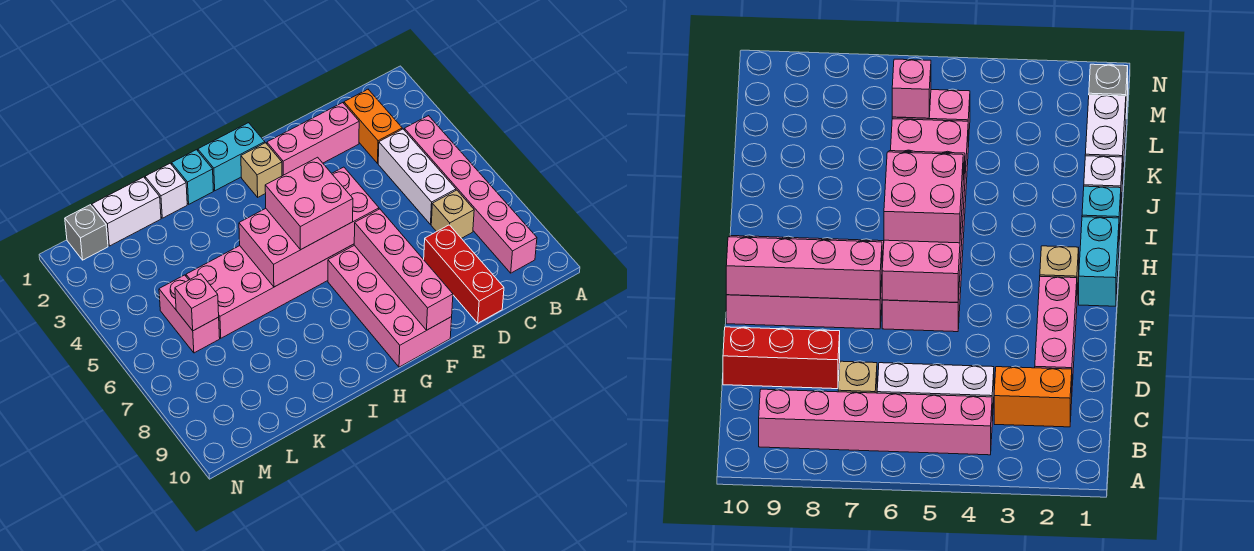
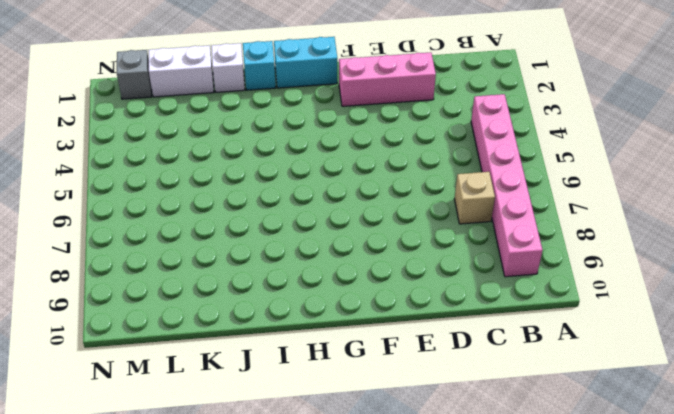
none -> orange 1x2 brick [344,89,402,163]
none -> white 1x3 brick [378,129,456,224]
none -> red 1x3 brick [424,225,504,323]

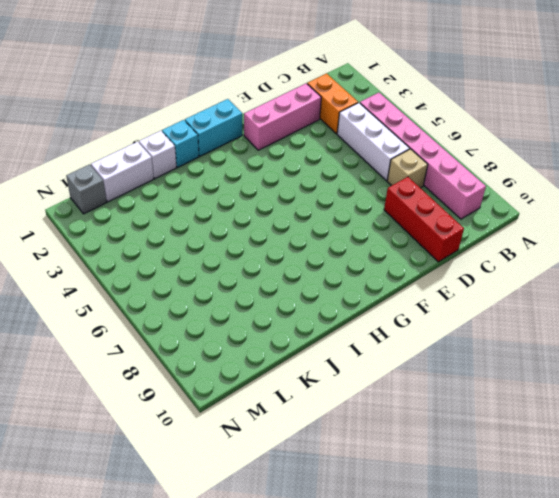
none -> pink 2x6 brick [186,244,354,338]
none -> pink 2x4 brick [328,245,452,367]
none -> tan 1x1 brick [241,143,282,197]

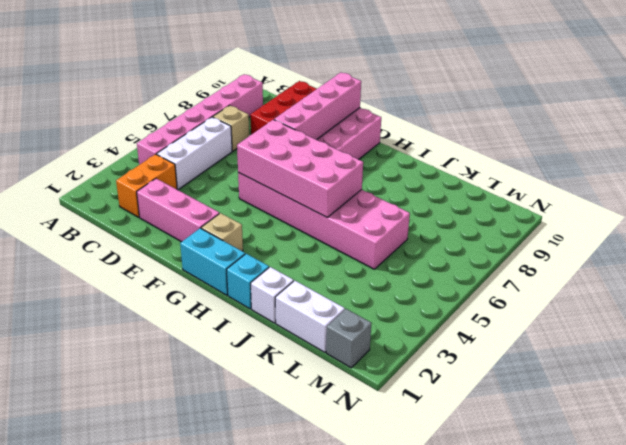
none -> pink 1x2 brick [159,275,220,353]
none -> pink 1x1 brick [175,274,219,331]
none -> pink 2x2 brick [265,157,353,250]

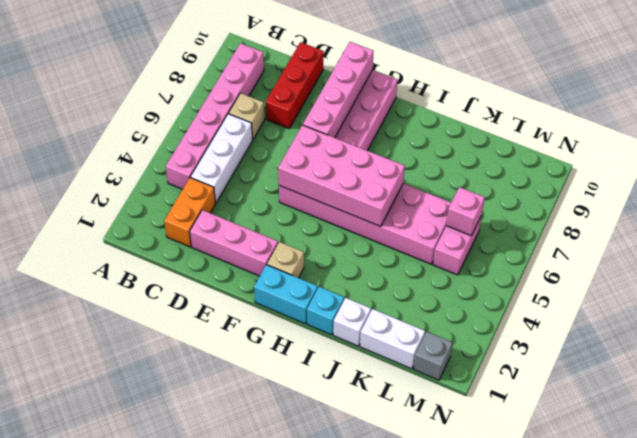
none -> pink 2x2 brick [265,157,353,250]

